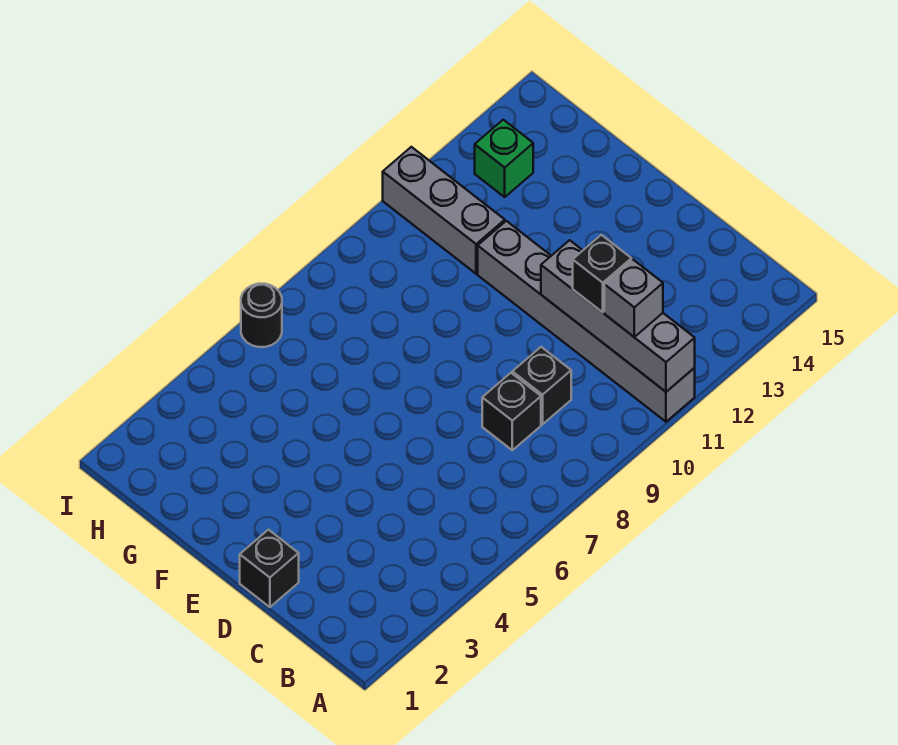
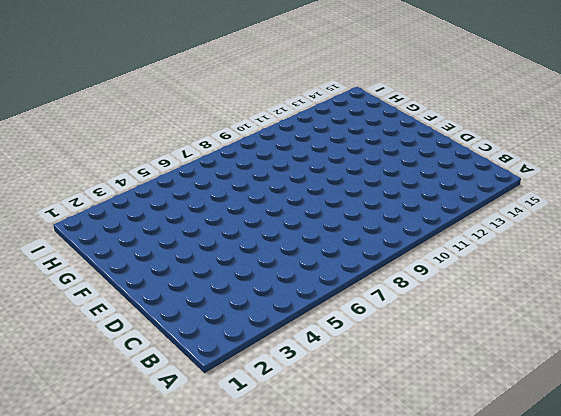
none -> grey 1x6 brick [478,221,695,422]
none -> black 1x1 brick [482,373,541,450]

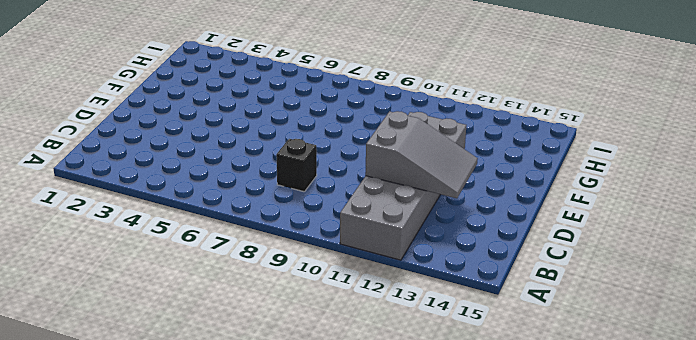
grey 2x6 brick [340,112,466,260] -> grey 1x6 brick [478,221,695,422]
grey 2x3 slope [365,111,478,198] -> grey 1x4 brick [541,240,695,392]
none -> black 1x1 brick [512,347,571,424]
none -> black 1x1 brick [240,530,299,607]

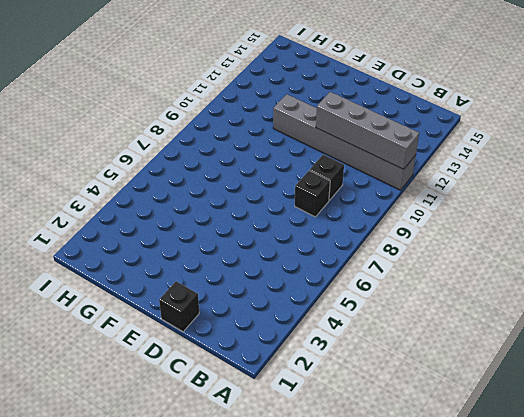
none -> grey 1x3 brick [383,147,505,274]
none -> green 1x1 brick [475,120,533,197]

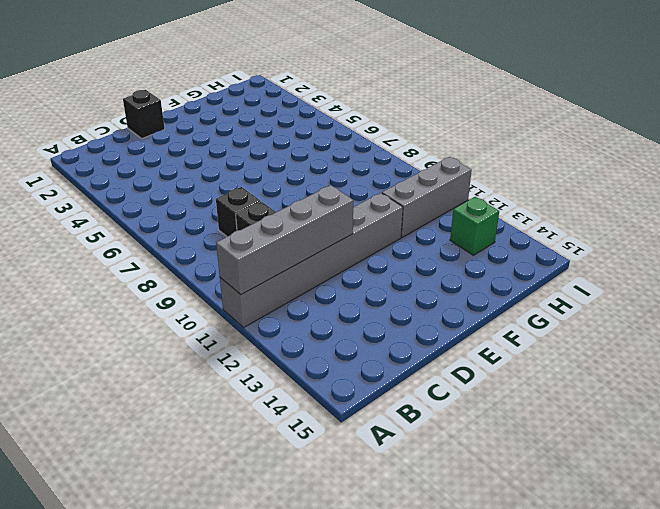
none -> black 1x1 round brick [241,284,282,347]
none -> grey 1x1 brick [604,260,663,337]

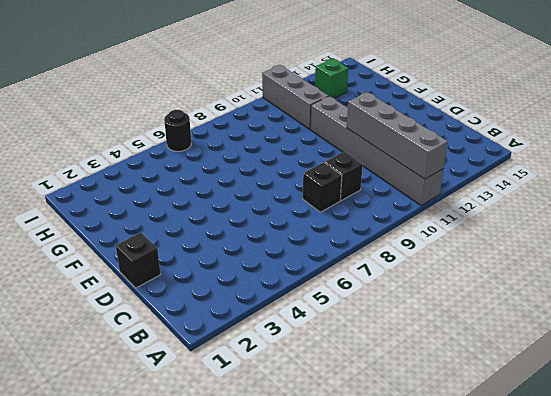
none -> grey 1x1 brick [604,260,663,337]
none -> black 1x1 brick [573,235,631,312]

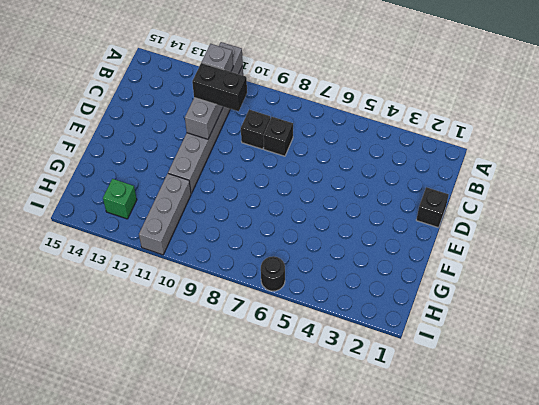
black 1x2 brick [192,63,247,111] -> black 1x1 brick [573,235,631,312]

